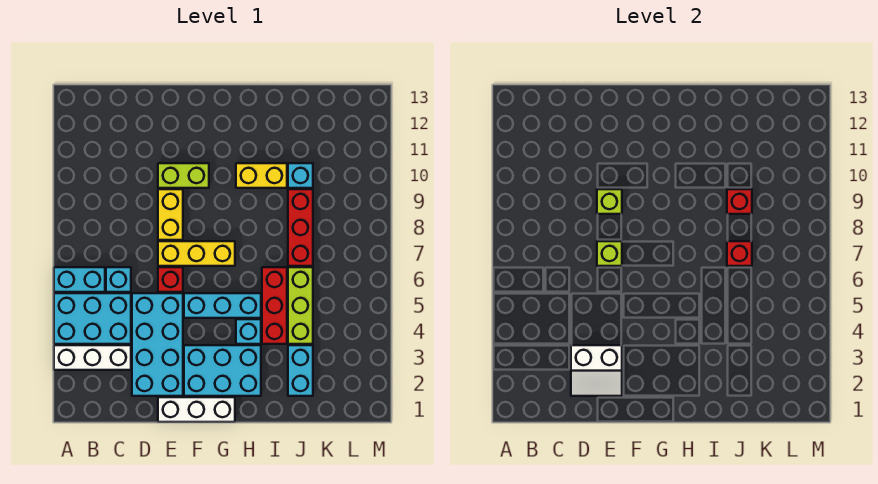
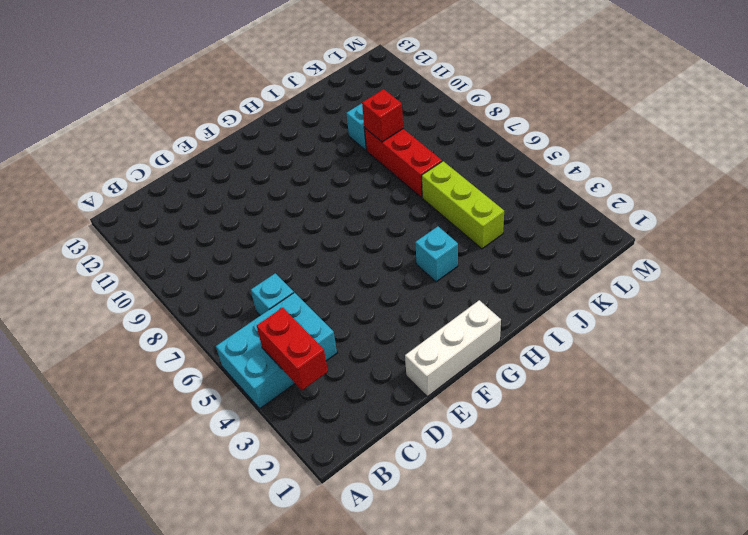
red 1x2 brick [257,308,328,390] -> none
none -> white 1x3 brick [54,345,131,370]
none -> cyan 1x2 brick [54,267,105,292]
none -> cyan 2x4 brick [132,293,183,396]

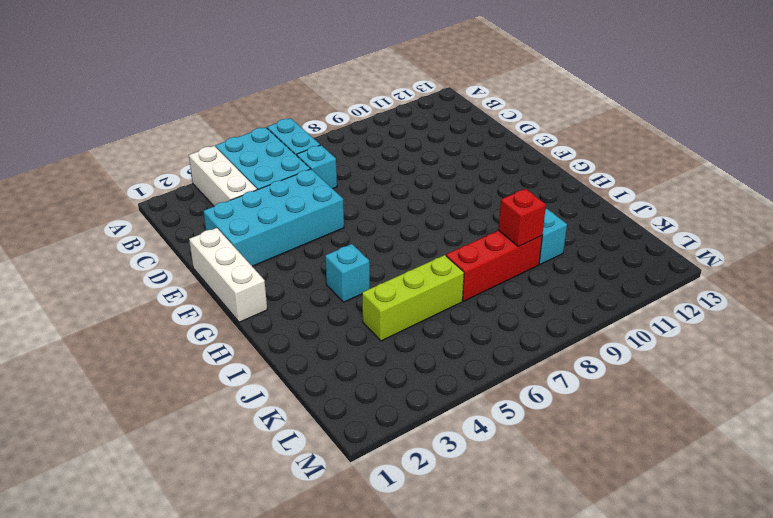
none -> red 1x1 brick [158,267,183,292]
none -> yellow 1x3 brick [158,241,235,266]
none -> yellow 1x2 brick [158,189,183,240]

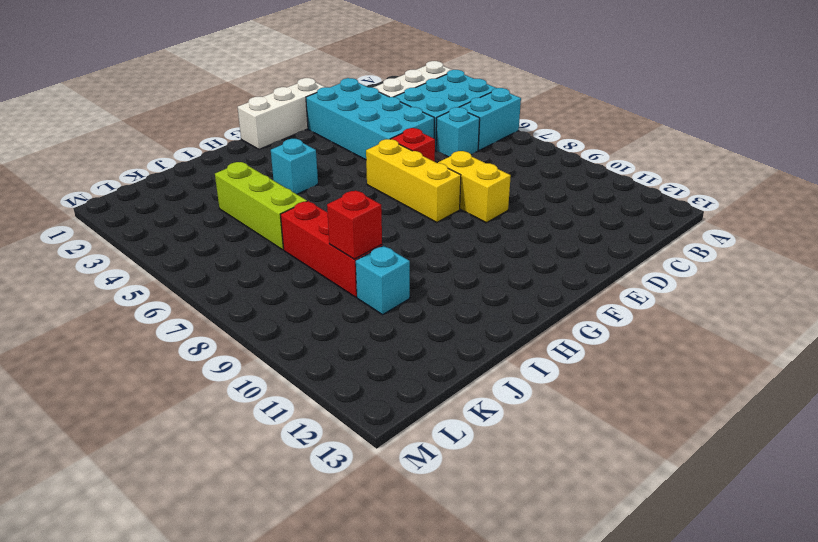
yellow 1x3 brick [366,139,461,222] -> yellow 1x3 brick turned to [158,241,235,266]
none -> lime 1x2 brick [158,163,209,188]
none -> cyan 2x3 brick [184,345,261,396]
none -> cyan 1x3 brick [184,293,261,318]

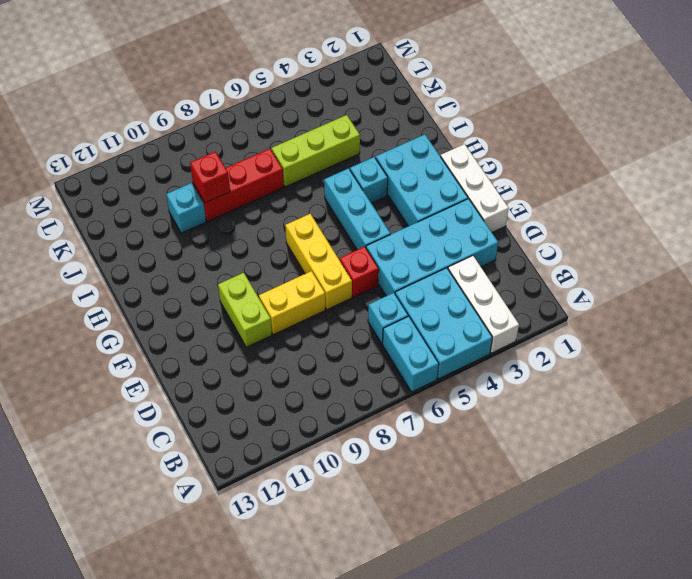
none -> yellow 1x2 brick [236,163,287,188]
none -> red 1x3 brick [262,267,287,344]
none -> cyan 1x2 brick [288,345,313,396]

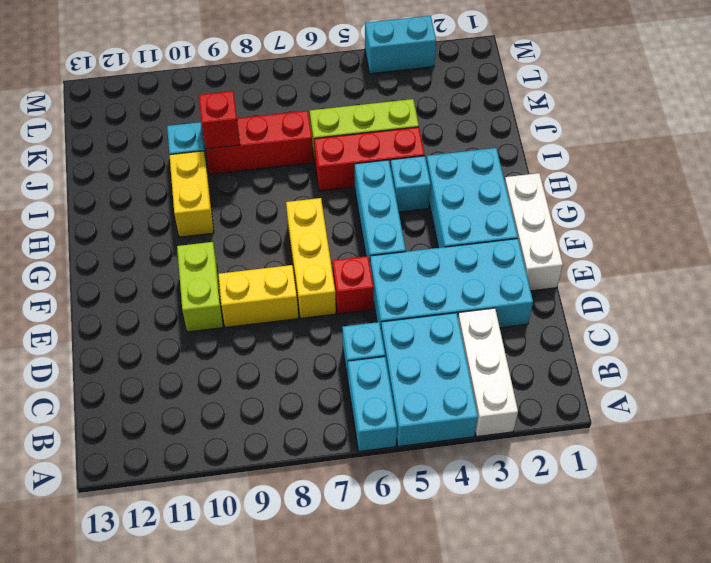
cyan 1x2 brick [365,16,436,74] -> cyan 1x2 brick moved to [288,345,313,396]
none -> white 2x2 slope [571,345,622,396]
none -> lime 1x1 brick [597,241,622,266]
none -> lime 1x1 brick [597,189,622,214]

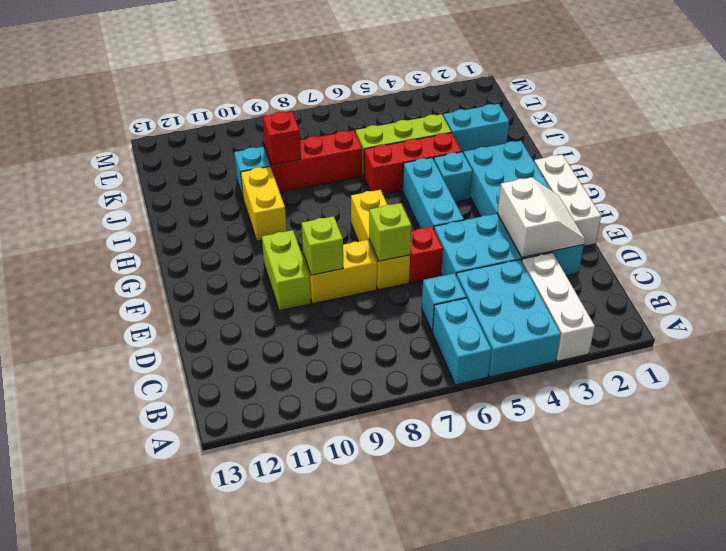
none -> red 1x1 brick [727,241,752,266]

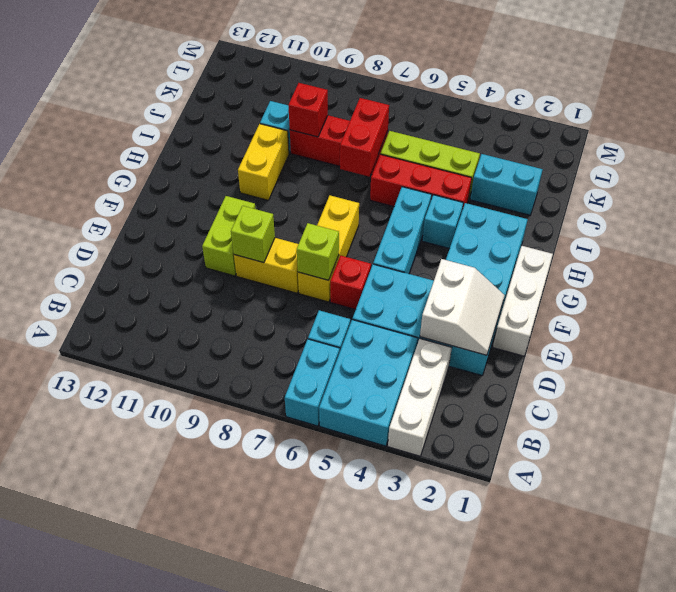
red 1x2 brick [340,98,389,176] -> red 1x1 brick [727,241,752,266]

